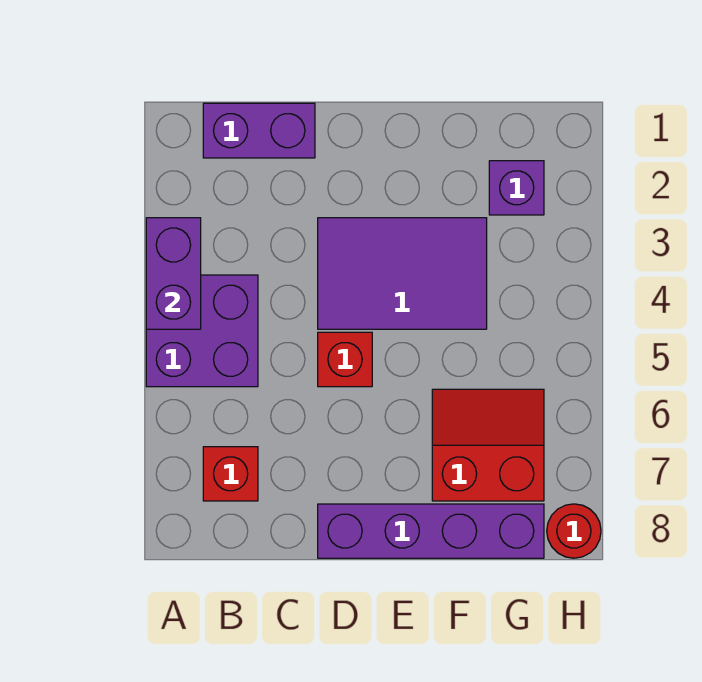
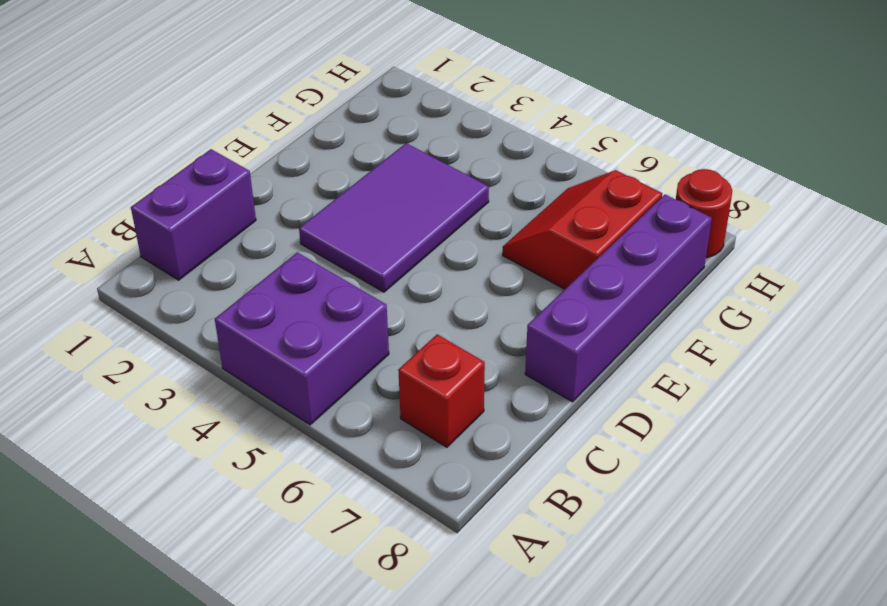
none -> red 1x1 brick [318,332,372,387]
none -> purple 1x1 brick [489,161,544,215]

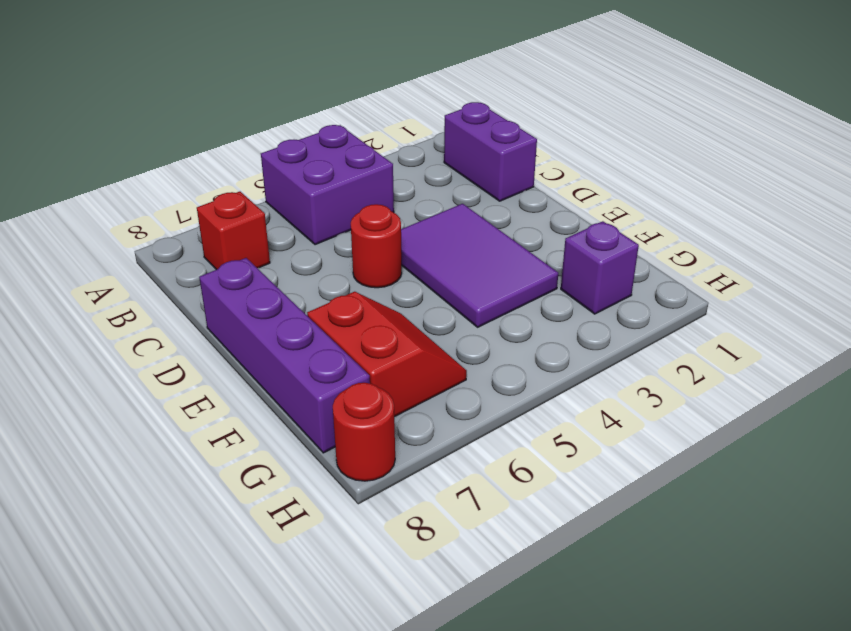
red 1x1 round brick [351,204,402,288] -> red 1x1 brick [318,332,372,387]
none -> purple 1x2 brick [146,218,201,329]

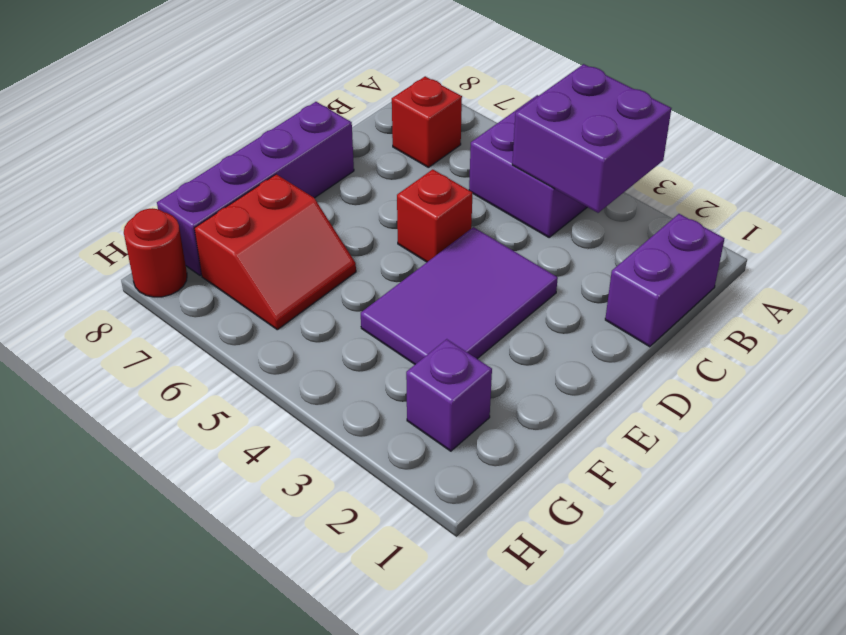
purple 2x2 brick [512,64,671,213] -> purple 1x2 brick [146,218,201,329]

